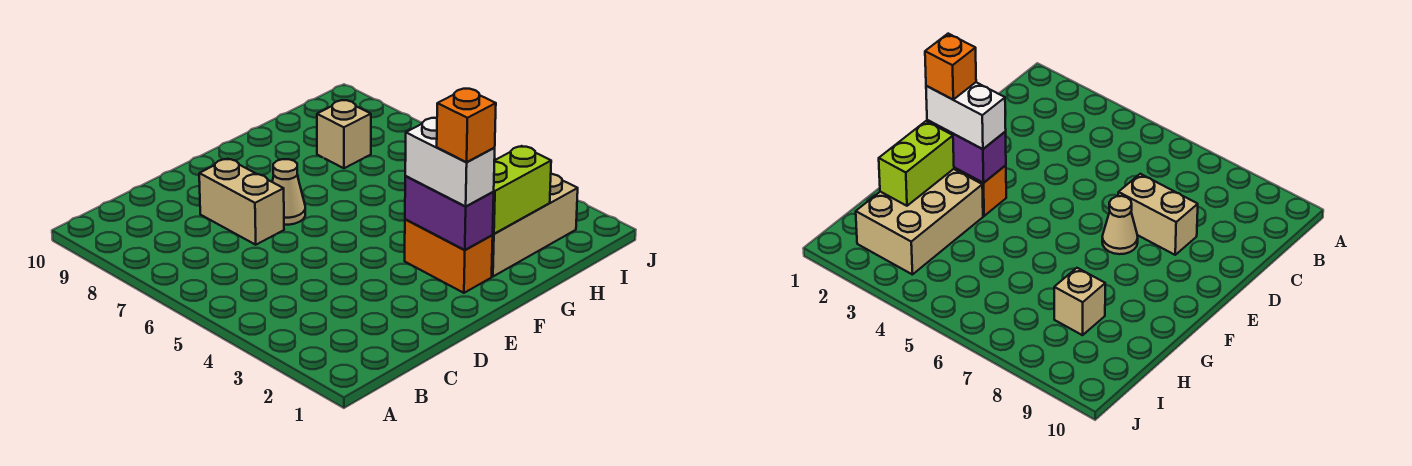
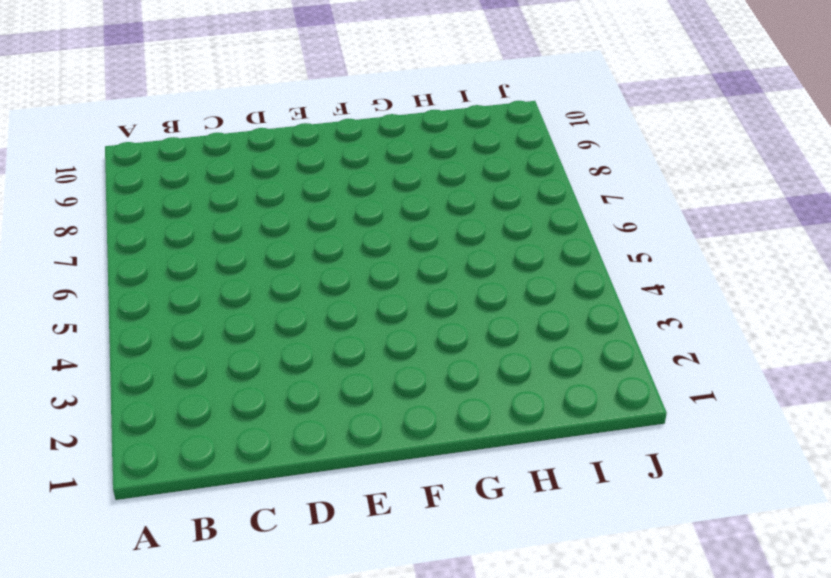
none -> tan 1x2 brick [199,159,284,245]
none -> tan 1x1 cone [272,159,305,225]

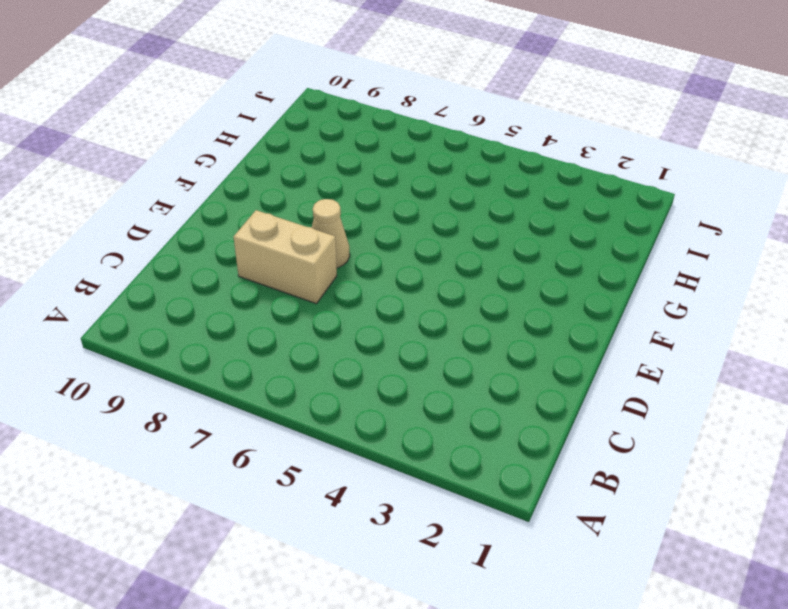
none -> orange 1x2 brick [405,219,493,293]
none -> tan 2x3 brick [492,174,578,277]

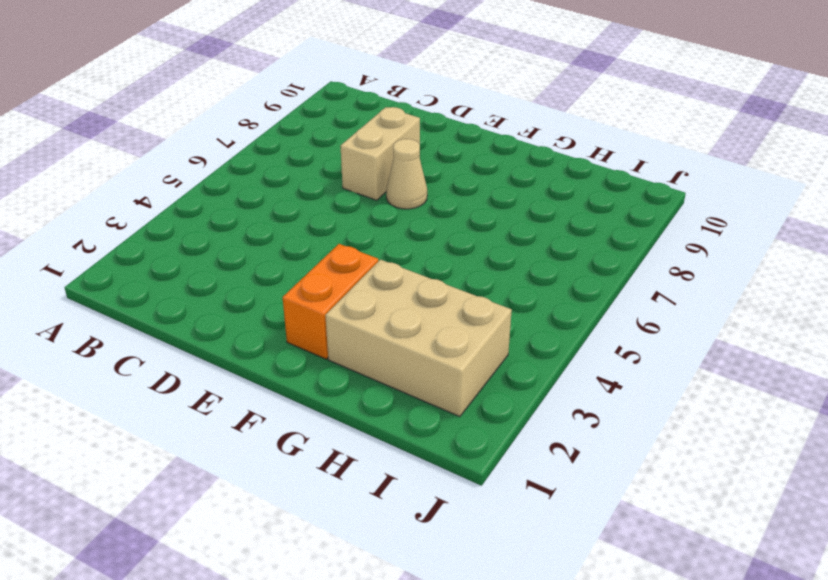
none -> tan 1x1 brick [317,100,371,168]
none -> purple 1x2 brick [405,176,494,250]

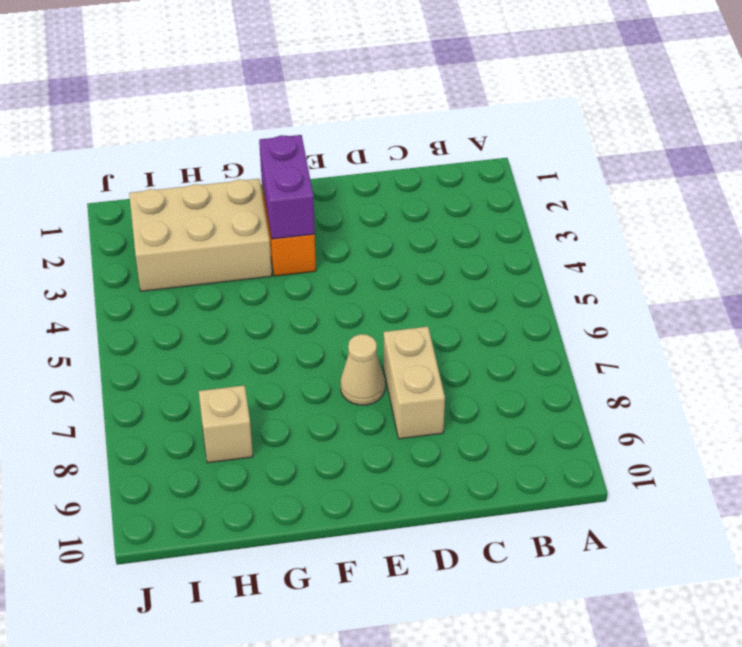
none -> lime 1x2 brick [493,146,551,234]
none -> white 1x2 brick [405,118,495,207]

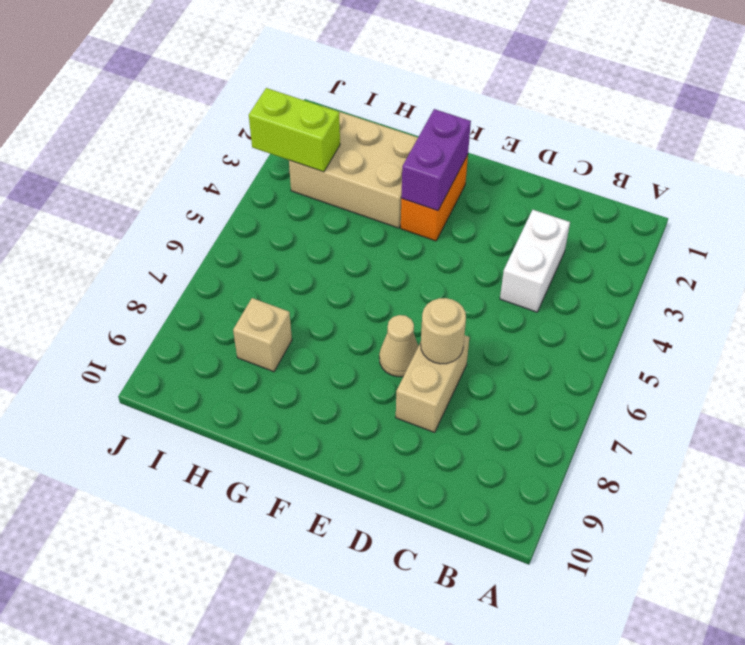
white 1x2 brick [500,210,570,312] -> white 1x2 brick moved to [405,118,495,207]
tan 1x1 round brick [421,298,466,364] -> none
lime 1x2 brick [249,88,340,172] -> lime 1x2 brick moved to [493,146,551,234]
none -> orange 1x1 brick [437,89,496,162]

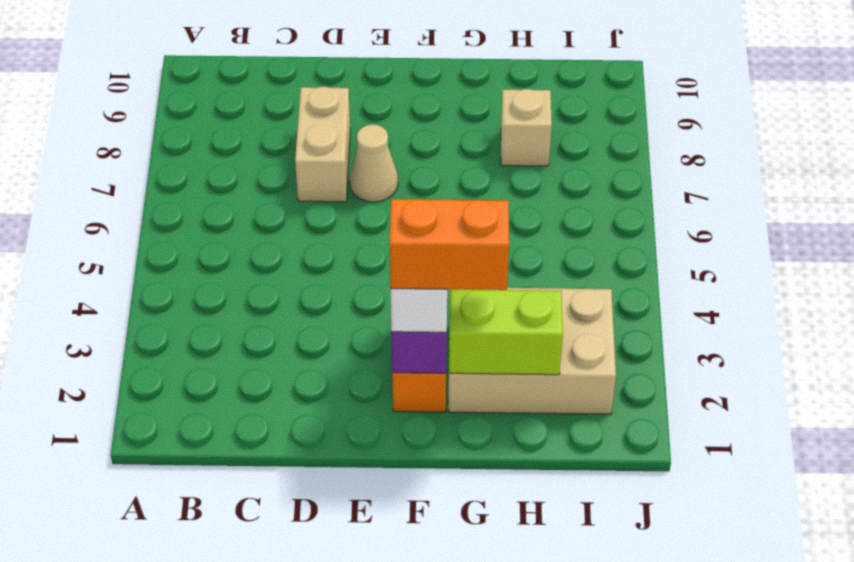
orange 1x2 brick [389,199,509,290] -> orange 1x1 brick [437,89,496,162]

